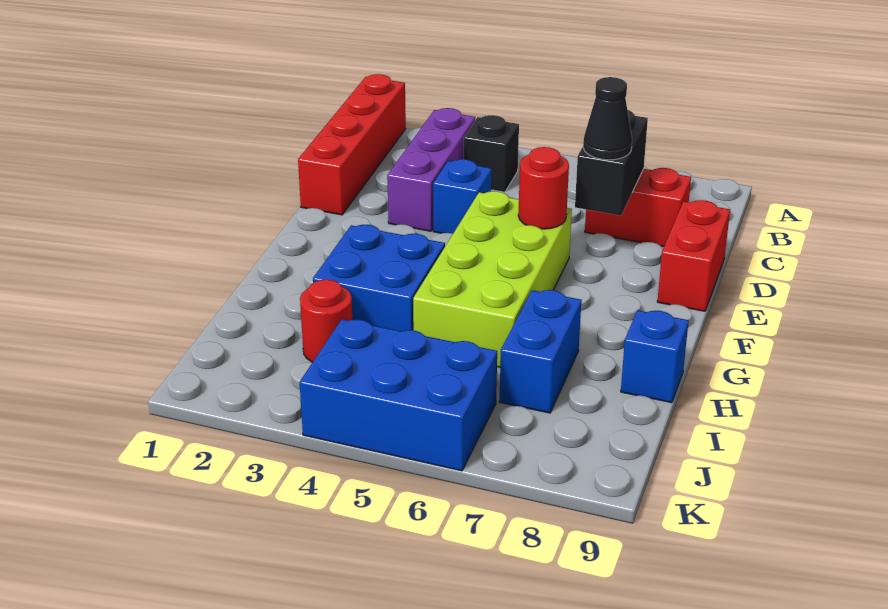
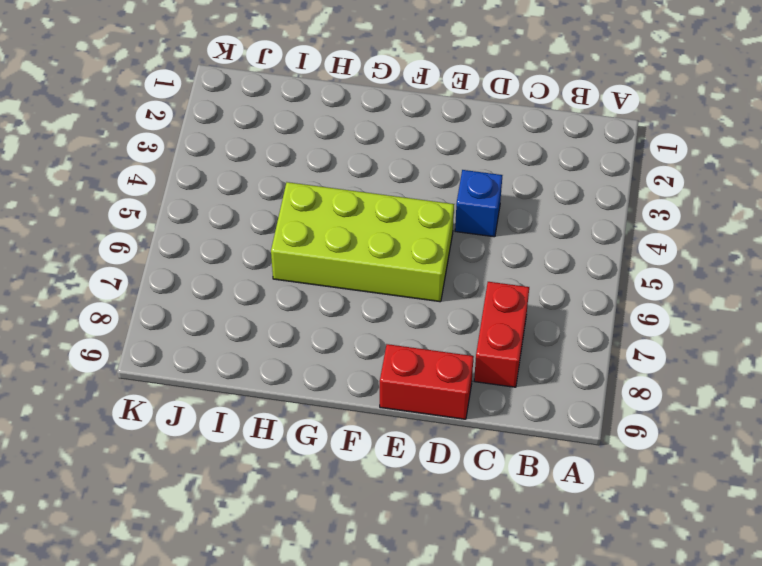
none -> red 1x4 brick [298,74,406,215]
none -> purple 1x3 brick [387,108,475,231]
none -> black 1x1 brick [464,115,519,192]

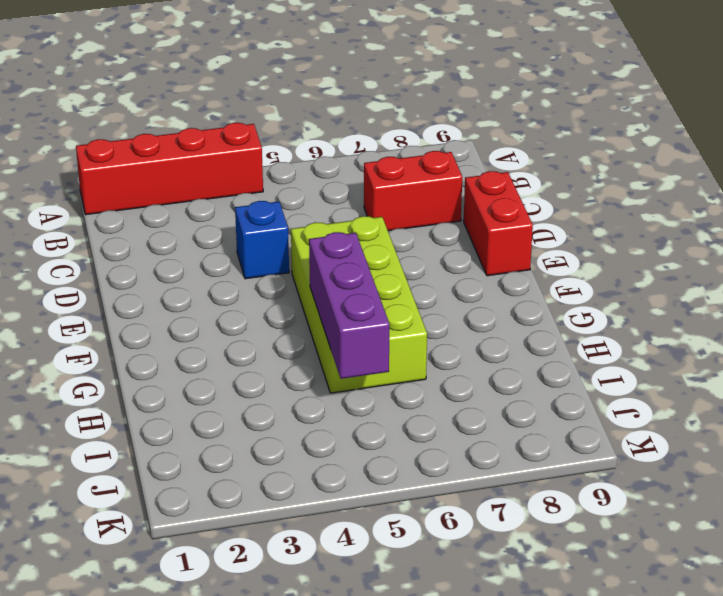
red 1x4 brick [76,123,263,215] -> red 1x4 brick turned to [298,74,406,215]
purple 1x3 brick [309,232,389,379] -> purple 1x3 brick moved to [387,108,475,231]
none -> black 1x1 brick [464,115,519,192]
none -> blue 2x2 brick [313,225,445,331]
none -> blue 1x2 brick [499,290,582,413]

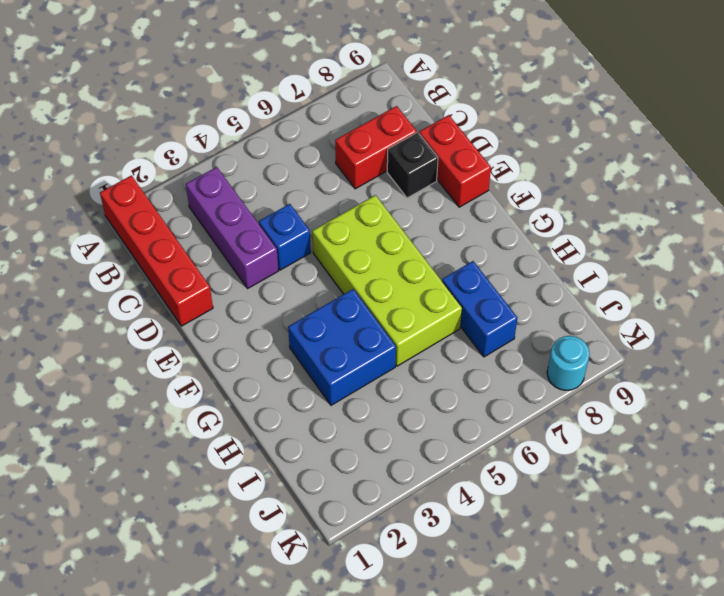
black 1x1 brick [387,132,438,198] -> black 1x1 brick moved to [464,115,519,192]
cyan 1x1 round brick [547,336,590,390] -> none
none -> blue 1x1 brick [621,310,689,403]
none -> red 1x1 round brick [300,279,352,362]
none -> blue 2x3 brick [300,319,497,471]

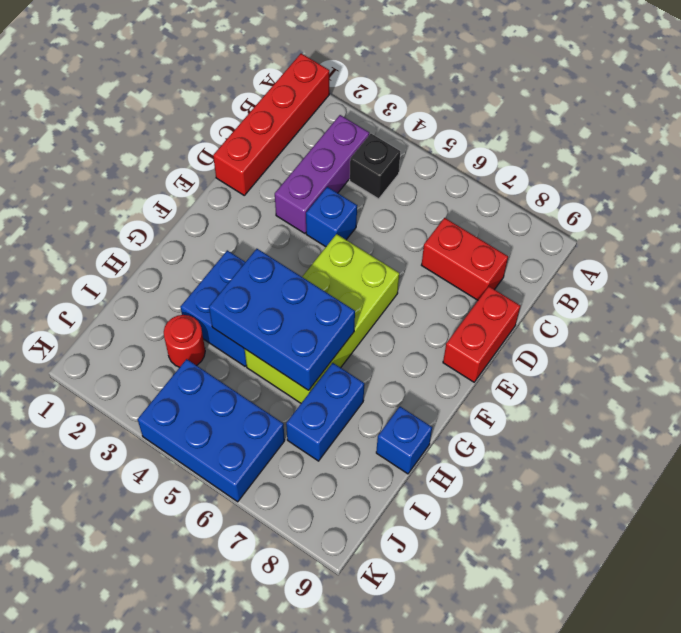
blue 2x3 brick [209,249,355,390] -> none
none -> black 1x2 brick [575,110,648,216]
none -> red 1x1 round brick [518,147,569,229]
none -> black 1x1 cone [583,77,632,160]

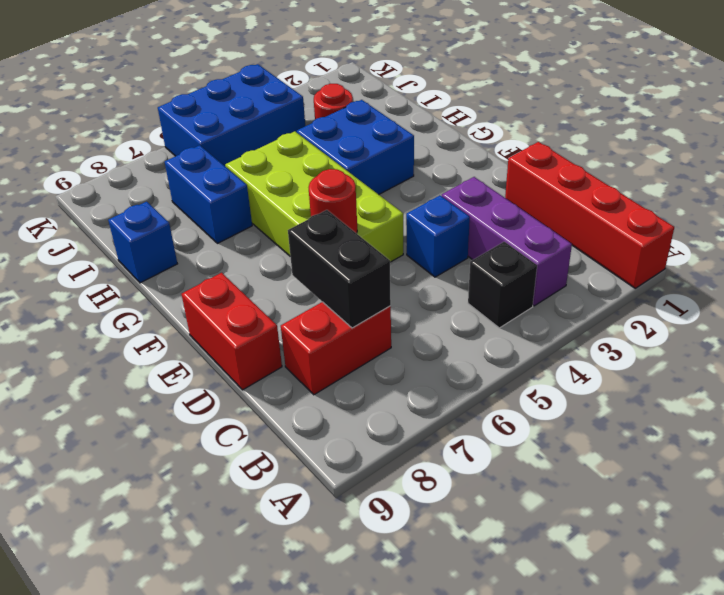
none -> black 1x1 cone [583,77,632,160]

